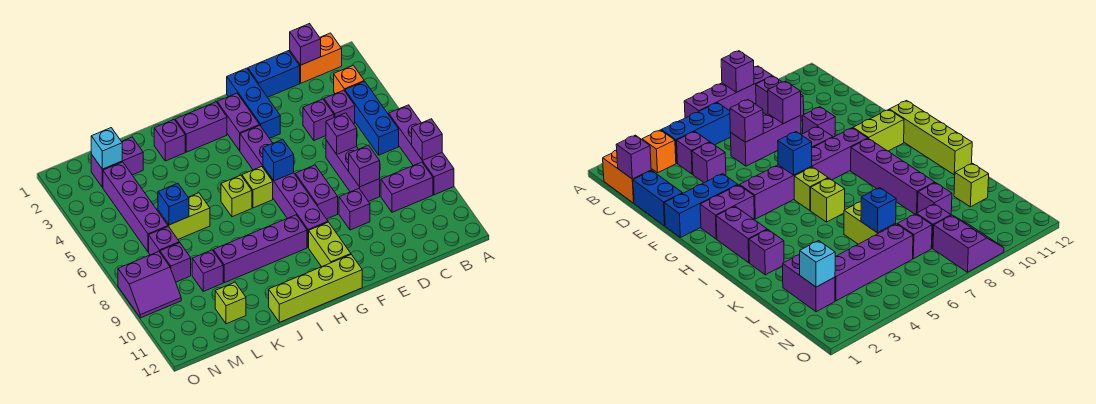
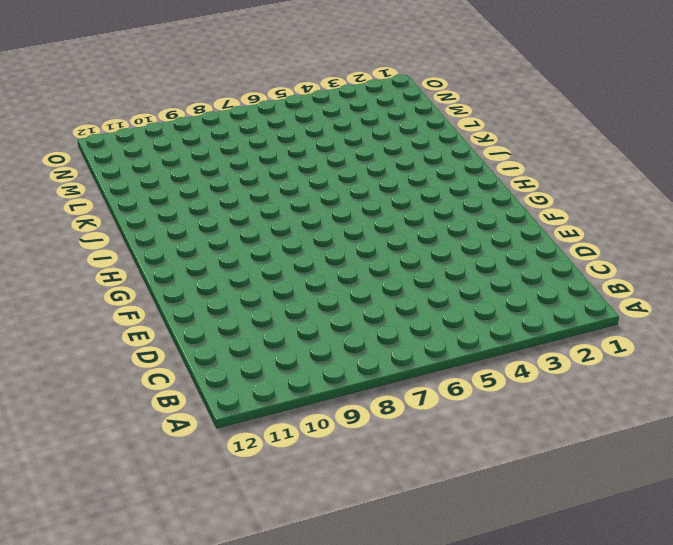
none -> purple 1x4 brick [389,105,454,195]
none -> orange 1x2 brick [290,33,342,83]
none -> orange 1x1 brick [334,65,364,94]
none -> blue 1x3 brick [345,81,399,155]

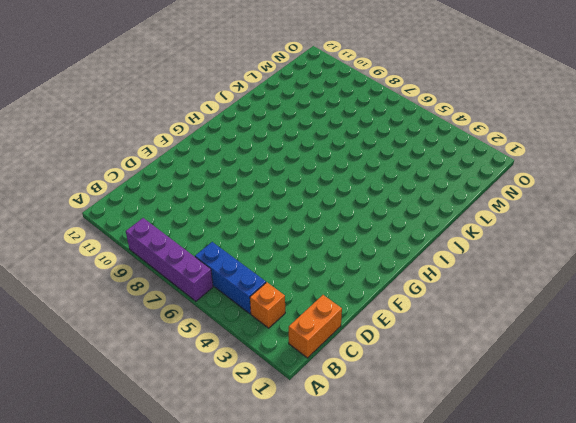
none -> purple 1x2 brick [381,162,433,212]
none -> purple 1x1 brick [324,90,355,124]
none -> blue 1x2 brick [248,51,300,97]
none -> purple 1x1 brick [303,99,334,140]

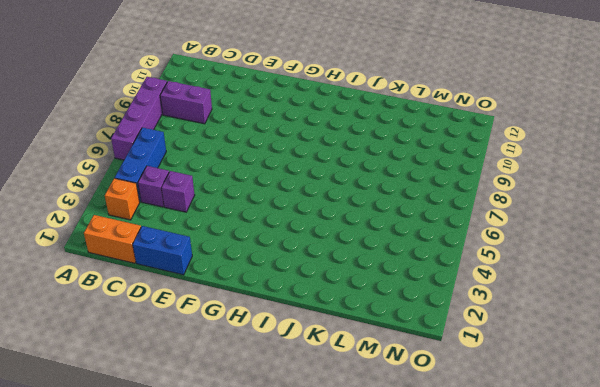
none -> purple 1x3 brick [326,140,380,201]
none -> purple 1x1 brick [339,189,370,230]
none -> blue 1x3 brick [227,68,280,138]
none -> purple 1x2 brick [295,165,338,219]

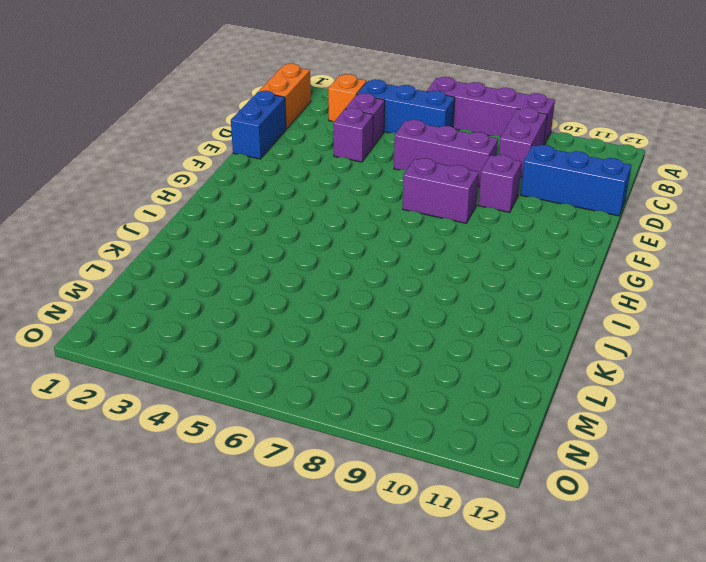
blue 1x3 brick [520,145,631,216] -> blue 1x3 brick moved to [227,68,280,138]
none -> purple 1x2 brick [217,93,260,151]
none -> purple 1x6 brick [240,126,328,248]
none -> lime 1x2 brick [309,222,351,267]
none -> lime 1x4 brick [269,255,362,322]

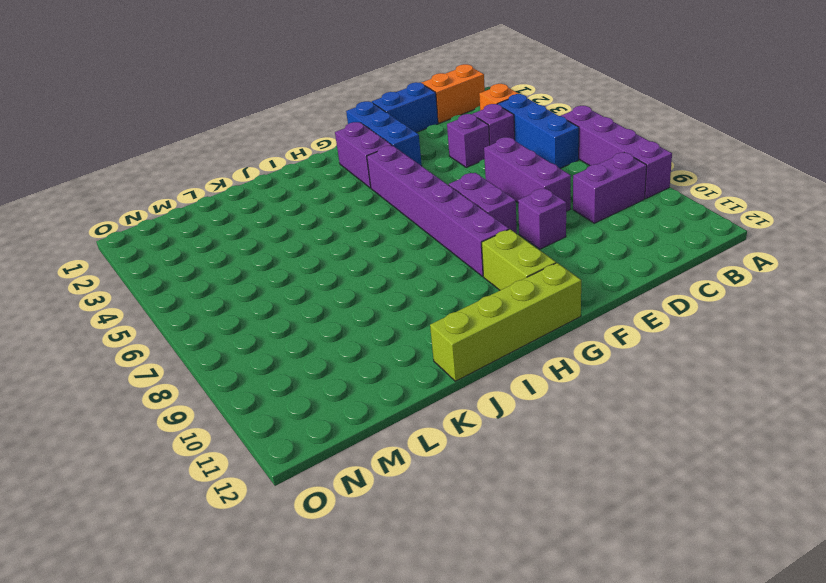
none -> purple 1x2 brick [175,102,227,152]
none -> lime 1x1 brick [242,167,273,208]
none -> purple 1x4 brick [213,215,307,283]
none -> lime 1x1 brick [221,175,252,217]

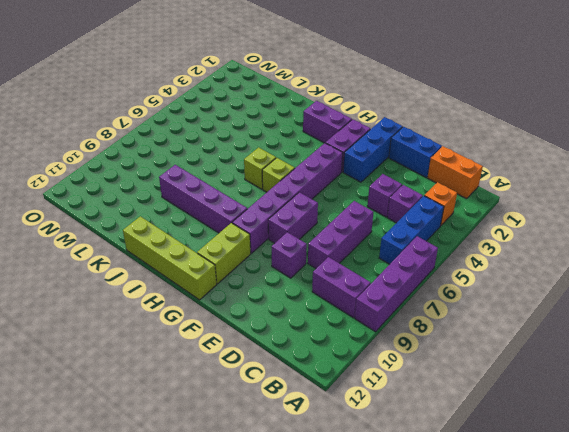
none -> purple 1x1 brick [154,120,185,161]
none -> lime 1x2 brick [158,193,210,239]
none -> purple 1x2 brick [91,137,143,187]
none -> purple 1x1 brick [192,250,223,291]

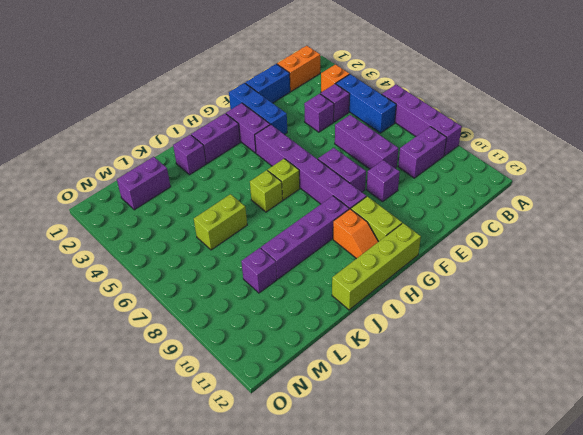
orange 1x2 slope [333,209,378,259] -> none
none -> lime 1x1 brick [215,282,246,324]
none -> purple 1x4 brick [103,162,168,252]
none -> purple 1x1 brick [149,227,179,255]
none -> purple 1x1 brick [160,243,191,282]

